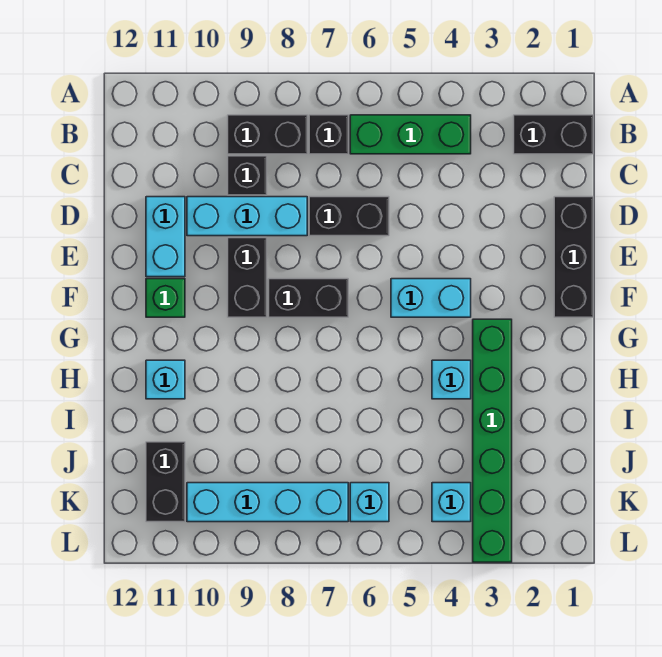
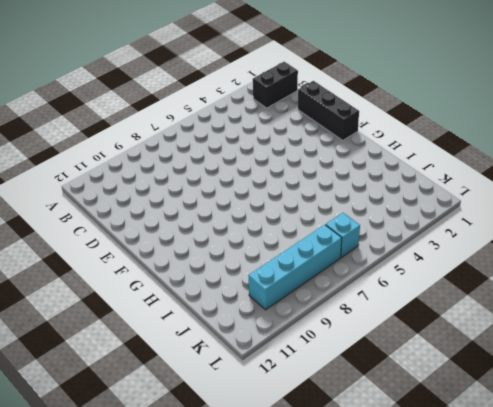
none -> green 1x3 brick [350,115,471,154]
none -> black 1x1 brick [309,115,348,154]
none -> black 1x2 brick [228,115,307,154]

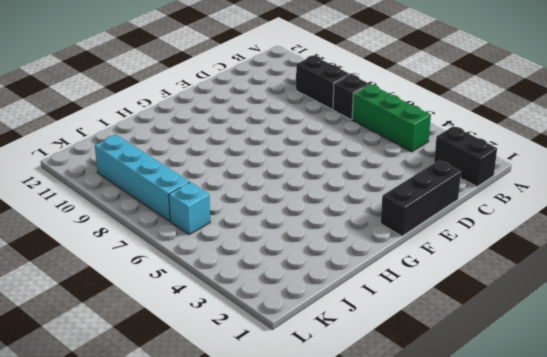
none -> black 1x1 brick [228,156,267,195]
none -> black 1x2 brick [309,197,389,236]
none -> cyan 1x3 brick [187,197,307,236]

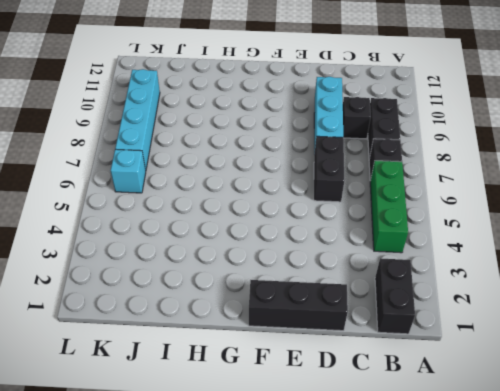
none -> cyan 1x2 brick [146,197,185,277]
none -> black 1x2 brick [228,238,267,317]
none -> cyan 1x2 brick [391,279,471,317]

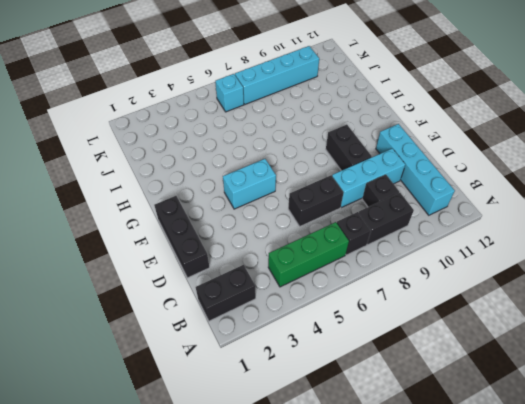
cyan 1x4 brick [376,124,455,215] -> cyan 1x2 brick [146,197,185,277]
none -> black 1x2 brick [269,279,348,317]
none -> green 1x1 brick [146,279,185,317]
none -> green 1x6 brick [473,319,512,562]

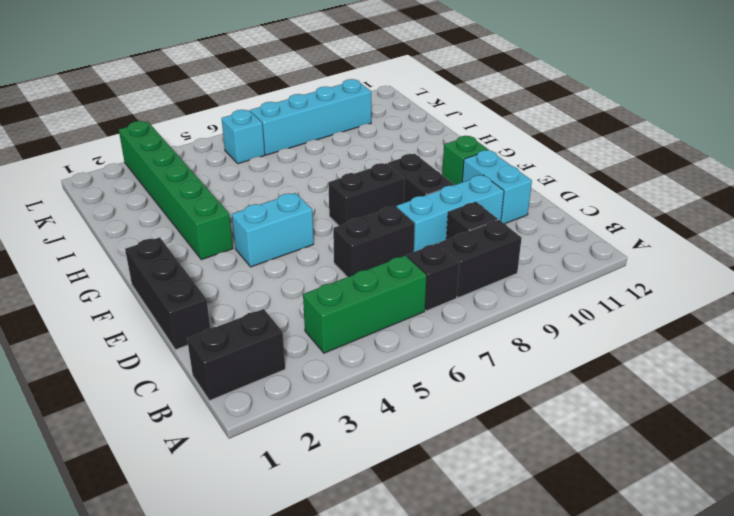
none -> cyan 1x1 brick [432,360,471,399]
none -> cyan 1x1 brick [146,360,185,399]
none -> black 1x2 brick [146,442,185,522]

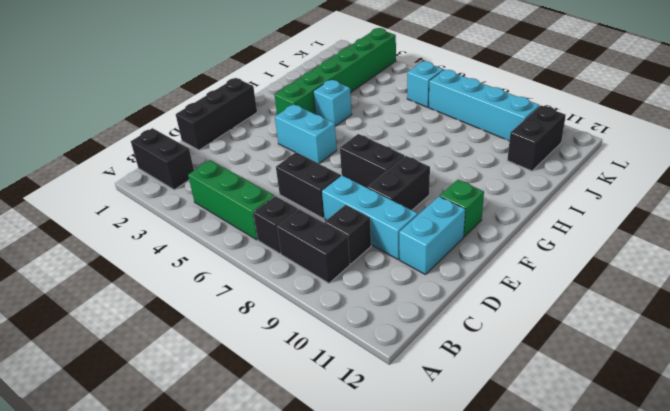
none -> cyan 1x1 brick [146,360,185,399]
none -> cyan 1x1 brick [432,483,471,522]

